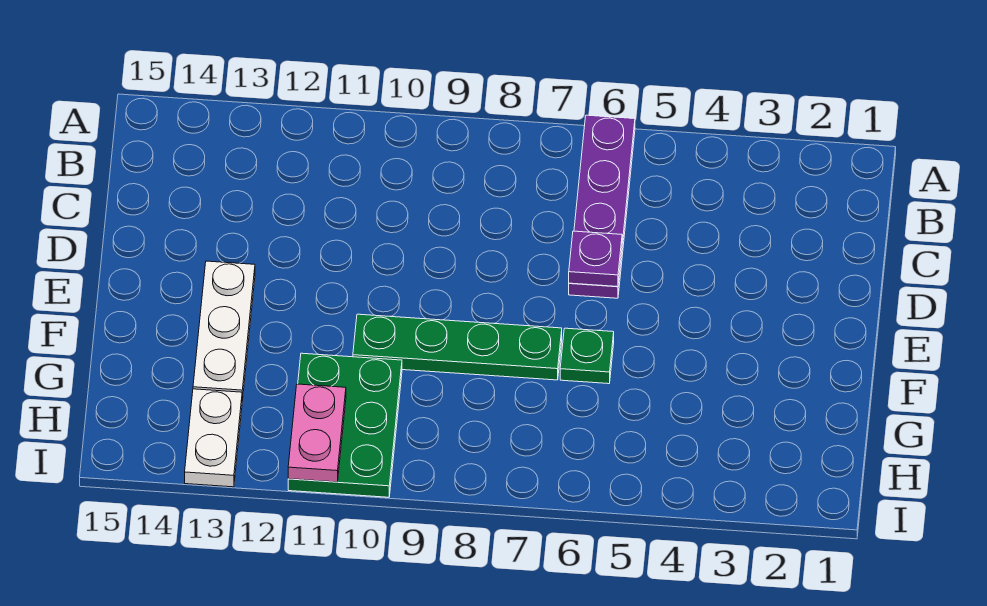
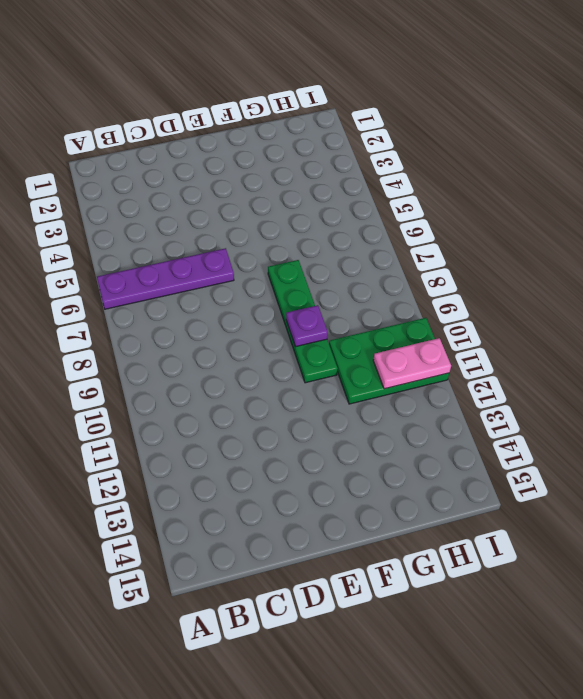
purple 1x1 plate [286,305,328,347] -> purple 1x1 plate moved to [569,231,622,287]
none -> white 1x3 plate [193,261,255,401]
none -> green 1x1 plate [560,328,614,384]

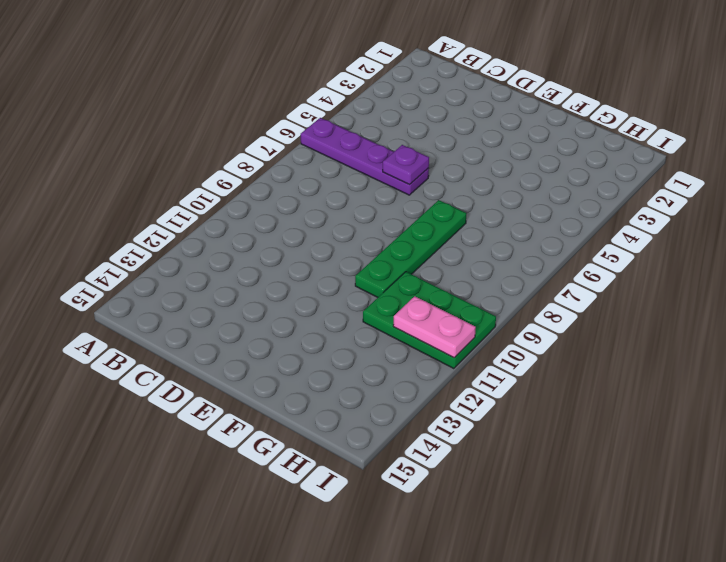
none -> white 1x3 plate [193,261,255,401]
none -> green 1x1 plate [560,328,614,384]

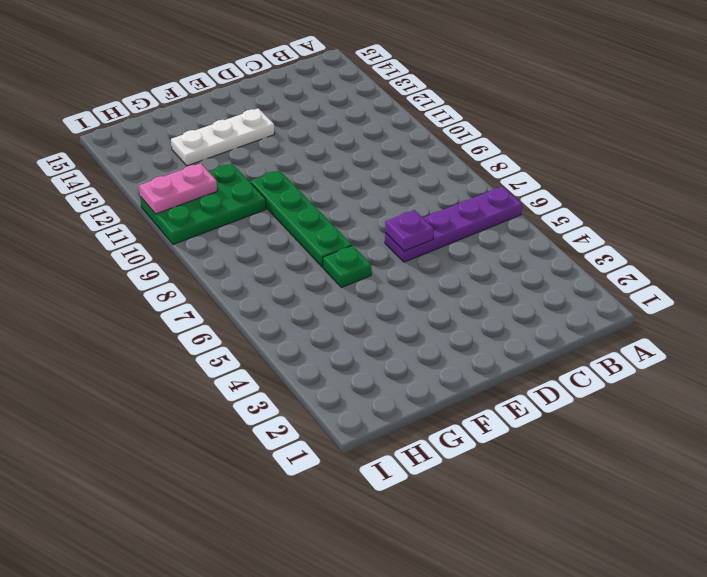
none -> white 1x2 plate [185,389,242,487]

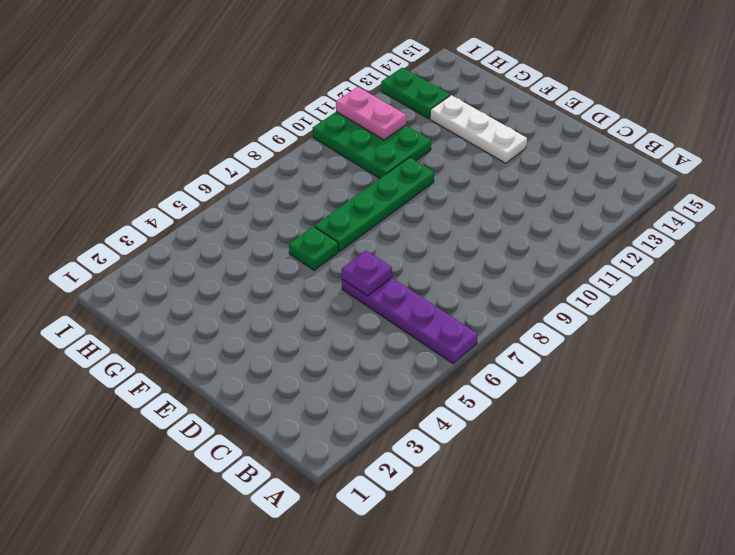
green 1x2 plate [381,68,450,119] -> white 1x2 plate [185,389,242,487]

